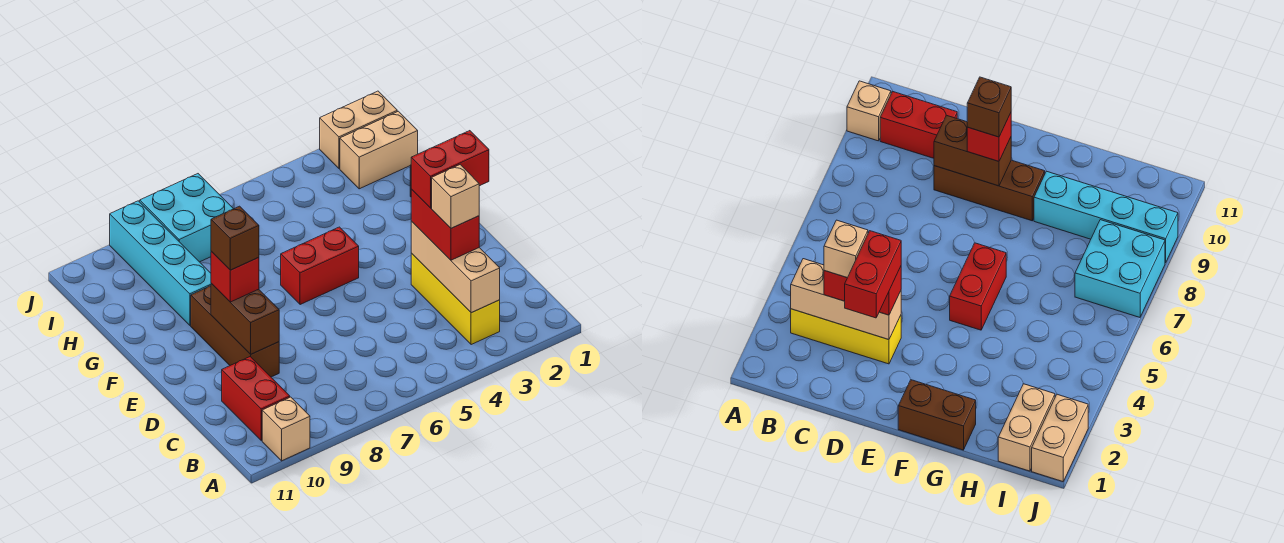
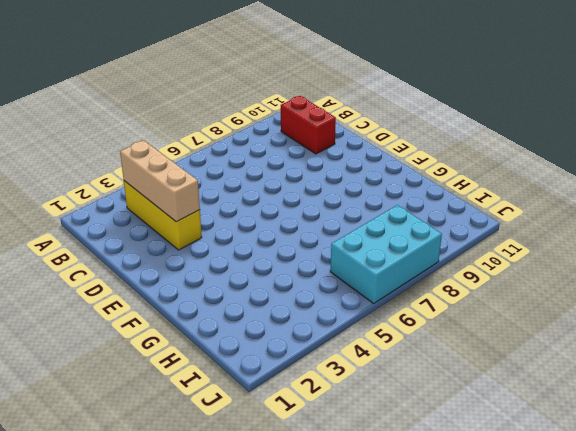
cyan 2x3 brick [330,205,442,303] -> cyan 2x2 brick [140,174,233,262]
none -> tan 1x1 brick [262,397,310,461]
none -> brown 1x3 brick [191,286,279,377]
none -> brown 1x2 brick [898,380,976,450]

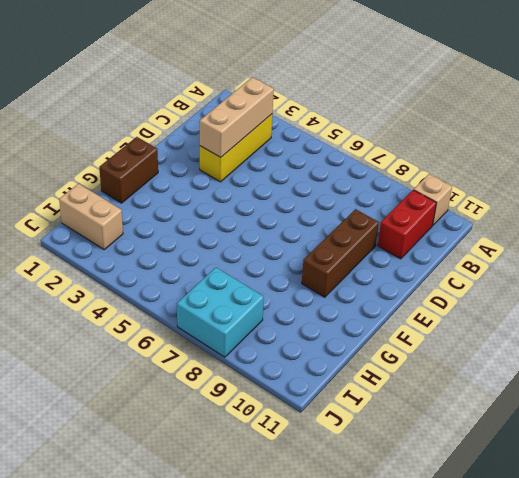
none -> red 1x2 brick [281,227,359,305]
none -> cyan 1x4 brick [110,201,211,325]
none -> tan 1x2 brick [320,91,397,168]

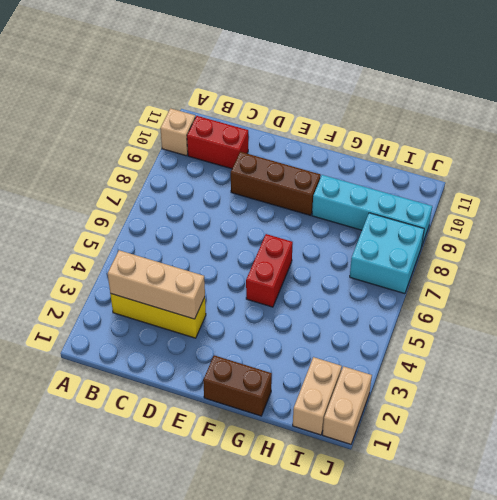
none -> brown 1x2 brick [211,284,279,354]
none -> red 1x2 brick [411,189,479,260]
none -> red 1x1 brick [211,252,259,302]

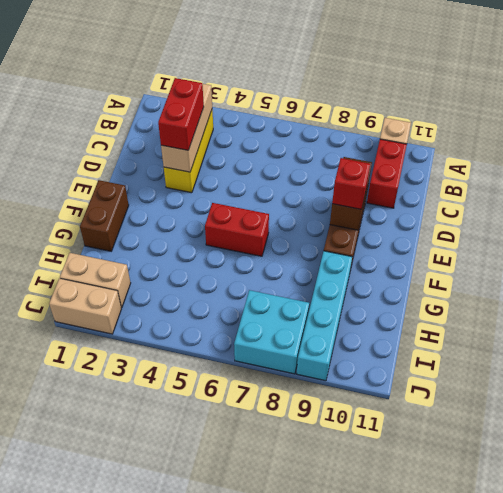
none -> tan 1x1 brick [432,165,479,228]
none -> red 1x2 brick [411,131,489,208]
none -> brown 1x1 brick [211,206,259,270]

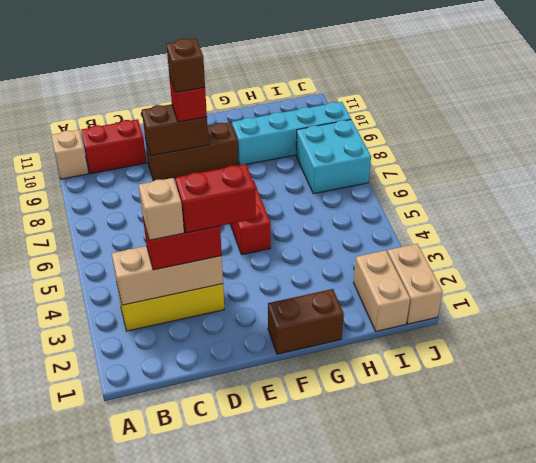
red 1x2 brick [176,164,256,233] -> red 1x2 brick turned to [411,131,489,208]

